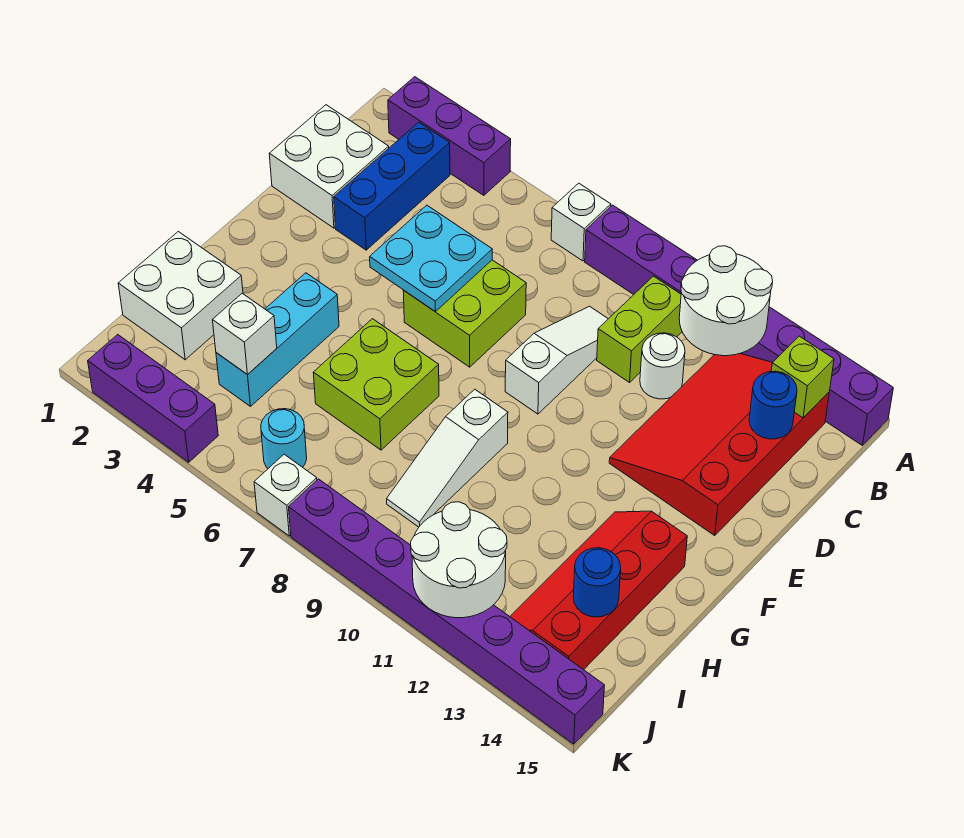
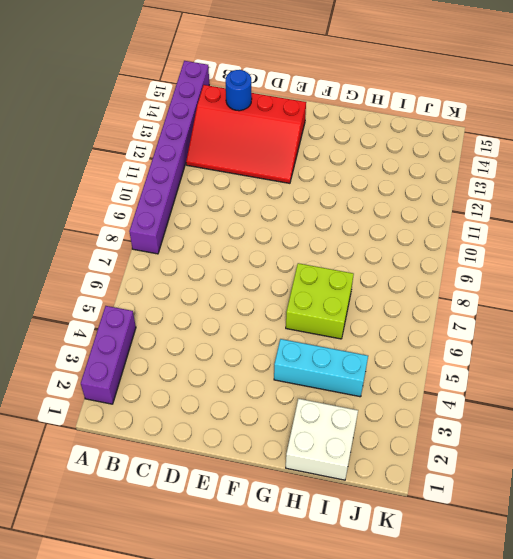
none -> white 1x1 brick [551,183,611,261]
none -> blue 1x3 brick [334,122,450,250]
none -> lime 1x2 brick [597,276,682,382]

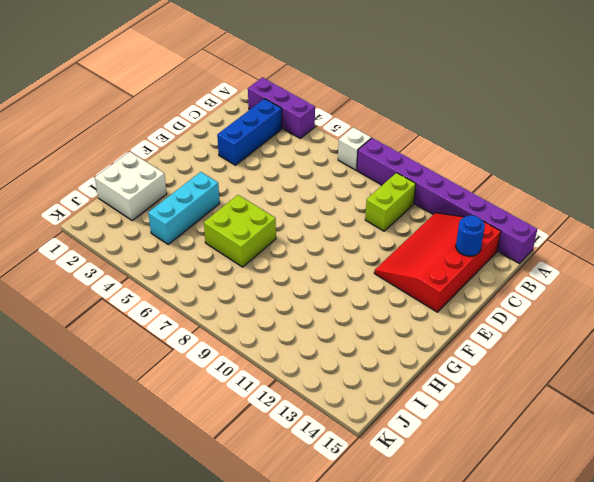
none -> white 2x2 brick [269,105,389,228]
none -> white 1x3 slope [505,306,608,414]
none -> white 1x1 round brick [640,333,685,399]

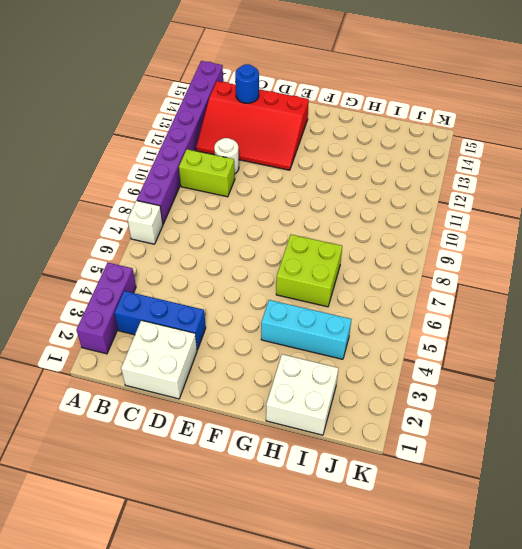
none -> white 1x3 slope [505,306,608,414]
none -> lime 2x2 brick [403,260,526,367]
none -> white 1x3 slope [387,389,508,527]

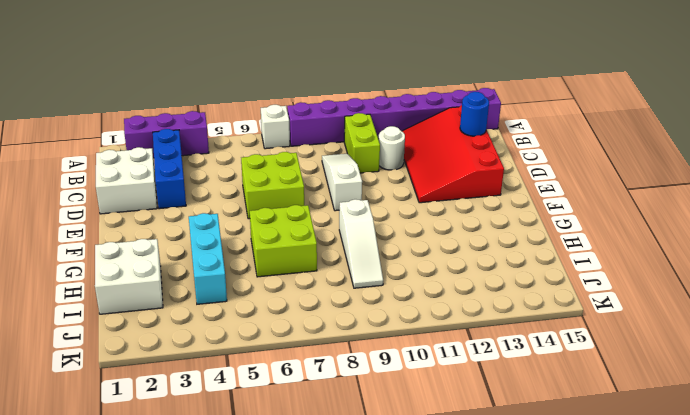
none -> red 2x4 slope [510,511,687,670]
none -> cyan 1x1 round brick [261,409,307,468]
none -> purple 1x3 brick [88,335,218,462]

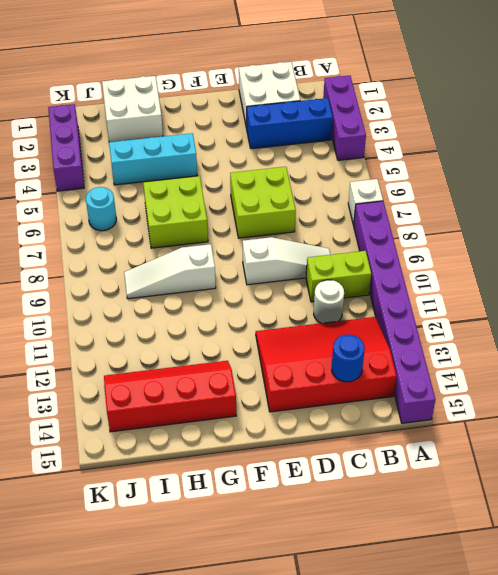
none -> white 1x1 brick [254,454,317,536]
none -> purple 1x8 brick [289,479,605,744]
none -> white 2x2 round brick [679,246,773,356]

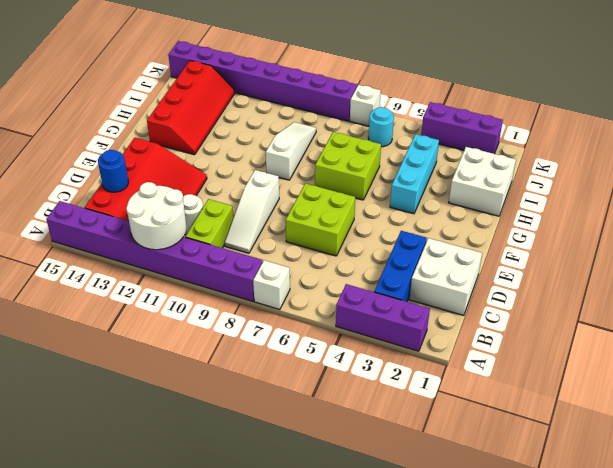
none -> lime 1x1 brick [771,336,834,418]
none -> cyan 2x2 plate [370,205,492,312]
none -> white 1x1 brick [213,293,277,375]

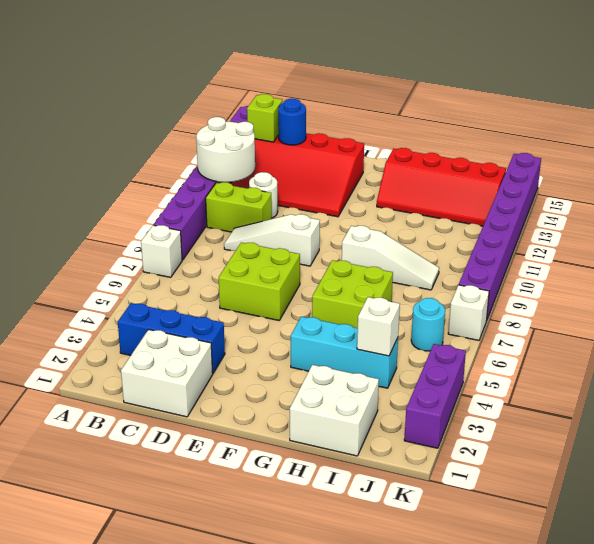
none -> purple 1x3 brick [388,77,511,195]
none -> cyan 2x2 plate [370,205,492,312]
none -> blue 1x1 round brick [573,548,621,617]

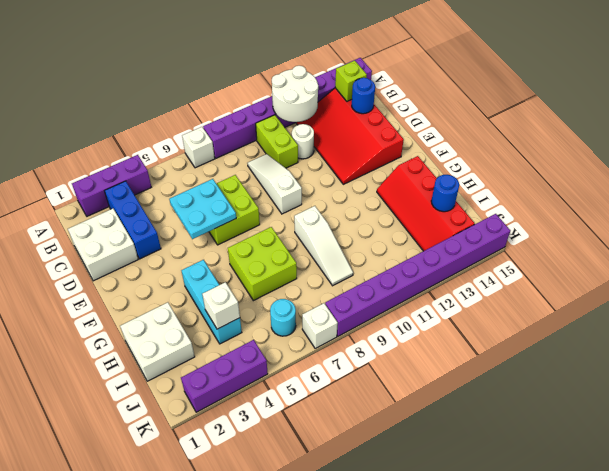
none -> white 2x2 round brick [411,502,507,618]

